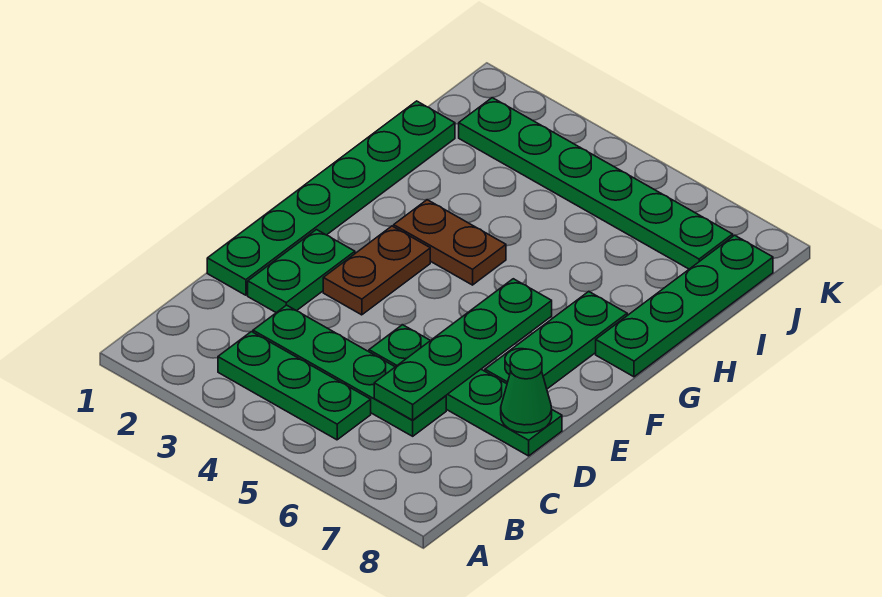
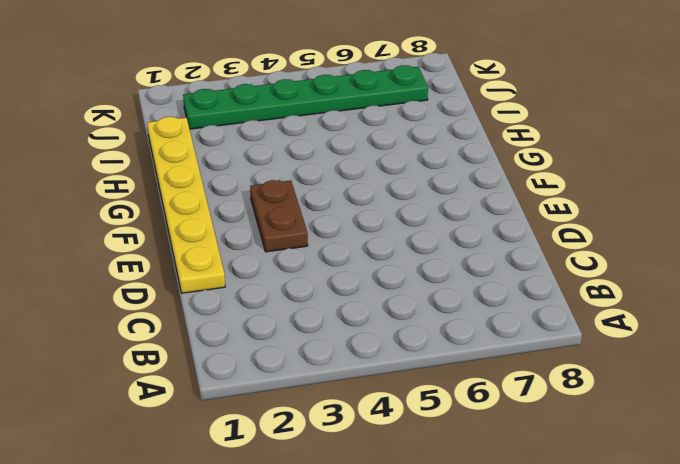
yellow 1x6 plate [147,117,225,293] -> green 1x6 plate [207,101,455,295]
none -> green 1x3 plate [218,332,371,440]
none -> green 1x4 plate [253,305,446,436]
none -> green 1x2 plate [248,230,355,313]

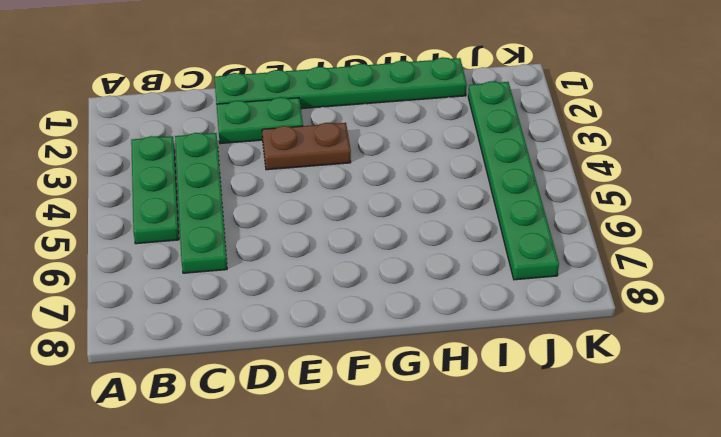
none -> green 1x4 plate [369,325,562,456]
none -> green 1x3 plate [485,291,627,389]
none -> brown 1x2 plate [394,200,506,285]

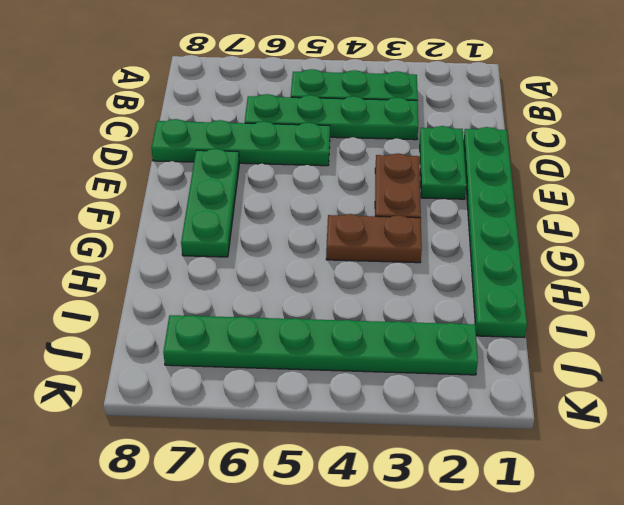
none -> green 1x4 plate [596,235,773,377]
none -> green 1x4 plate [374,279,552,420]
none -> green 1x1 cone [501,349,552,433]

